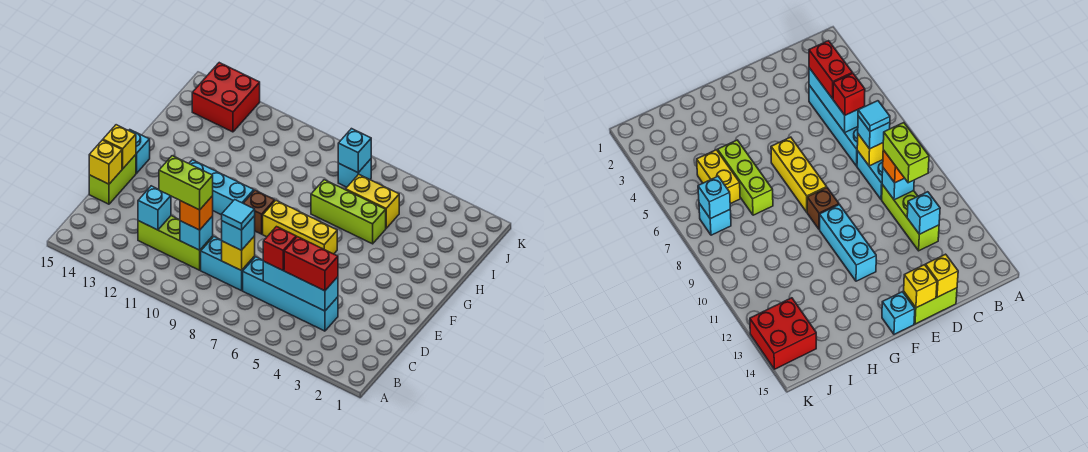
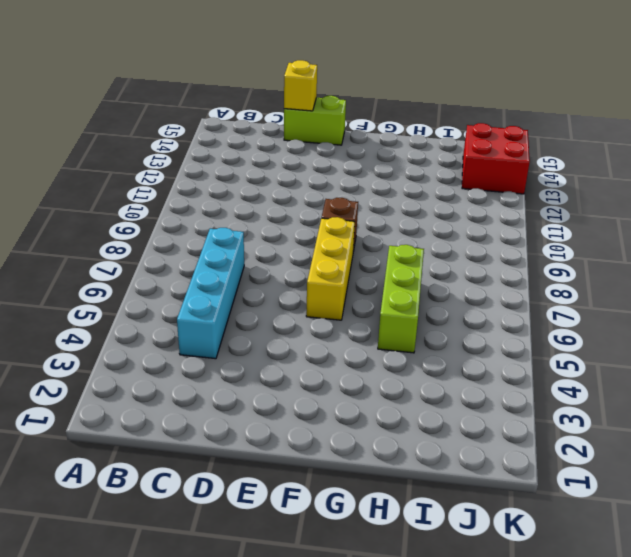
none -> cyan 1x2 brick [201,237,255,291]
none -> lime 1x3 brick [138,216,213,270]
none -> cyan 1x3 brick [189,160,254,215]

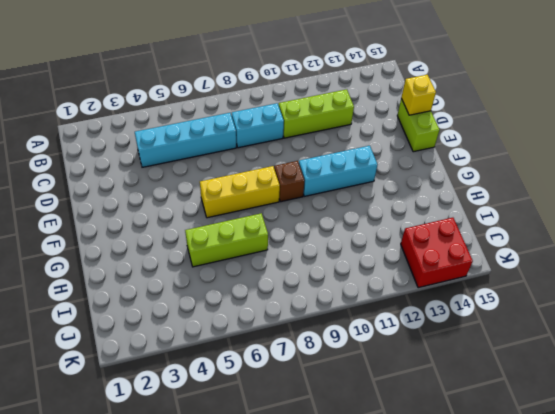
none -> cyan 1x1 brick [129,130,150,173]
none -> yellow 1x2 brick [346,174,399,228]
none -> cyan 1x1 brick [338,159,371,187]

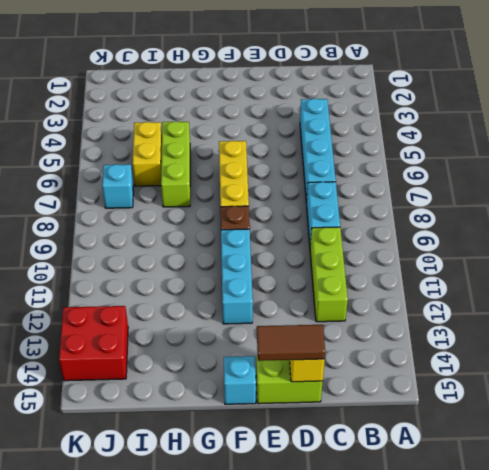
brown 1x2 tile [257,325,325,361] -> none
none -> cyan 1x3 brick [263,261,338,311]
none -> yellow 1x1 brick [222,236,255,271]
none -> cyan 1x1 brick [180,216,213,250]

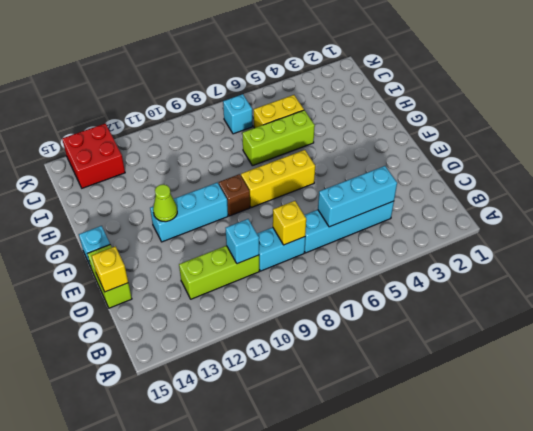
lime 1x1 cone [153,184,177,222] -> none
none -> cyan 1x1 brick [138,186,171,230]
none -> yellow 1x1 brick [103,125,136,169]
none -> cyan 1x1 brick [338,129,371,173]

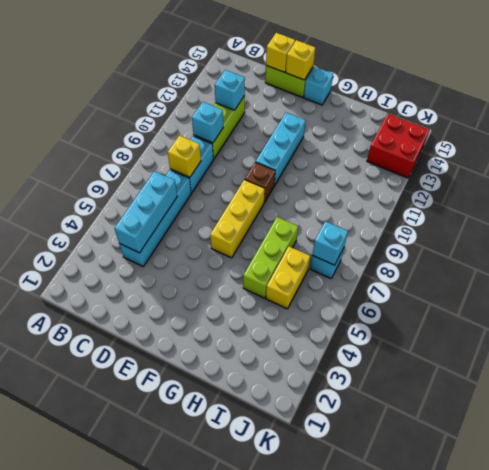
none -> red 1x2 brick [284,237,338,291]
none -> red 1x1 brick [263,227,296,270]
none -> cyan 1x1 brick [222,216,255,250]

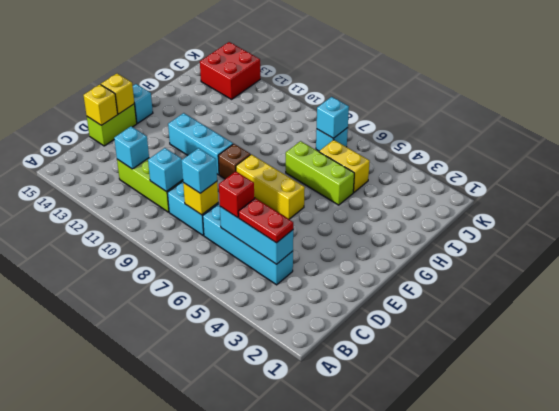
red 1x2 plate [238,198,293,243] -> red 1x2 brick [284,237,338,291]
none -> orange 1x1 brick [180,196,213,230]
none -> cyan 1x1 tile [222,200,255,230]
none -> lime 1x2 brick [159,156,213,210]

